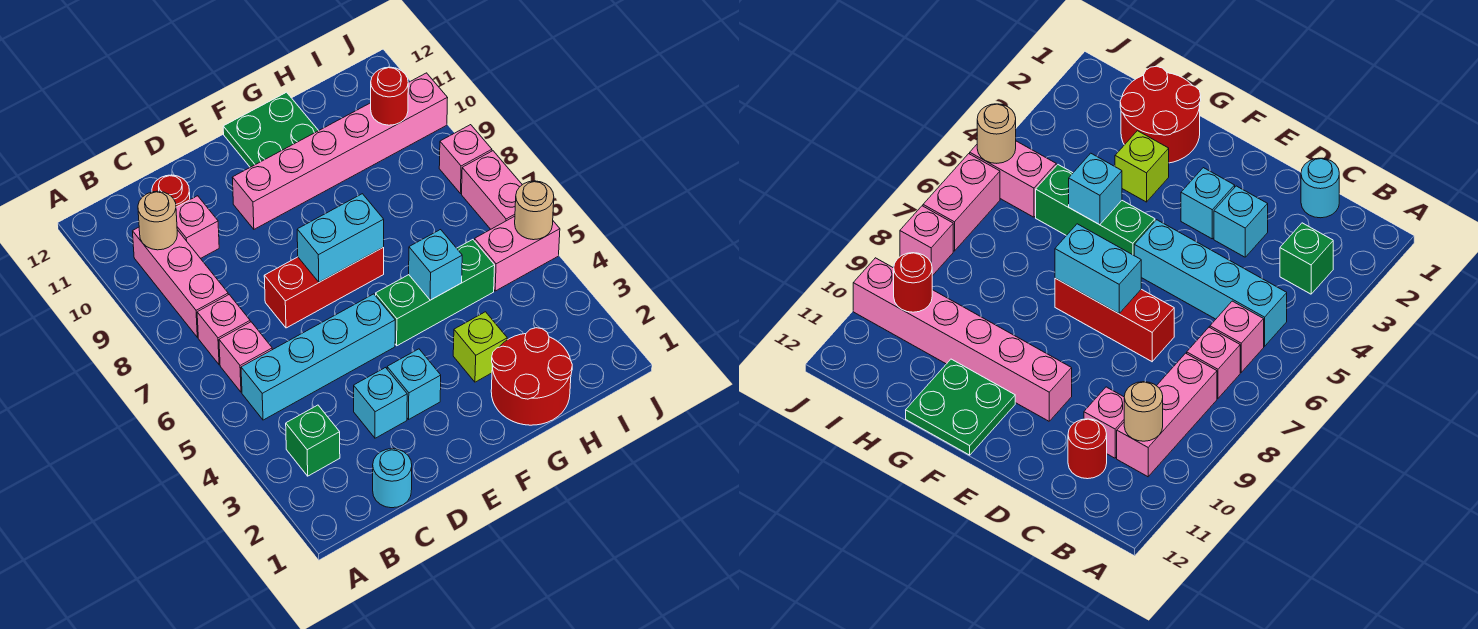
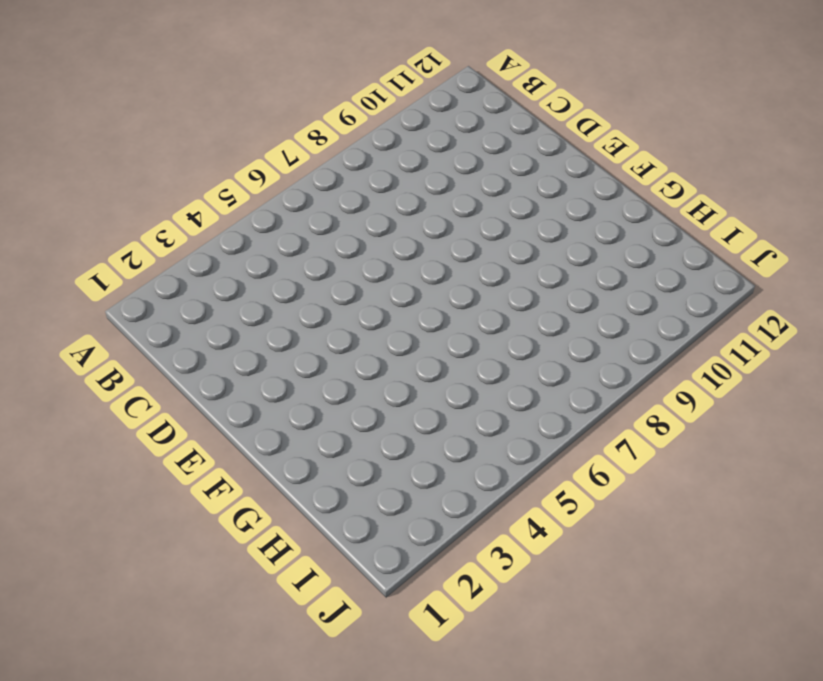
none -> green 1x1 brick [286,405,340,476]
none -> cyan 1x4 brick [241,294,395,420]
none -> pink 1x1 brick [219,322,272,392]

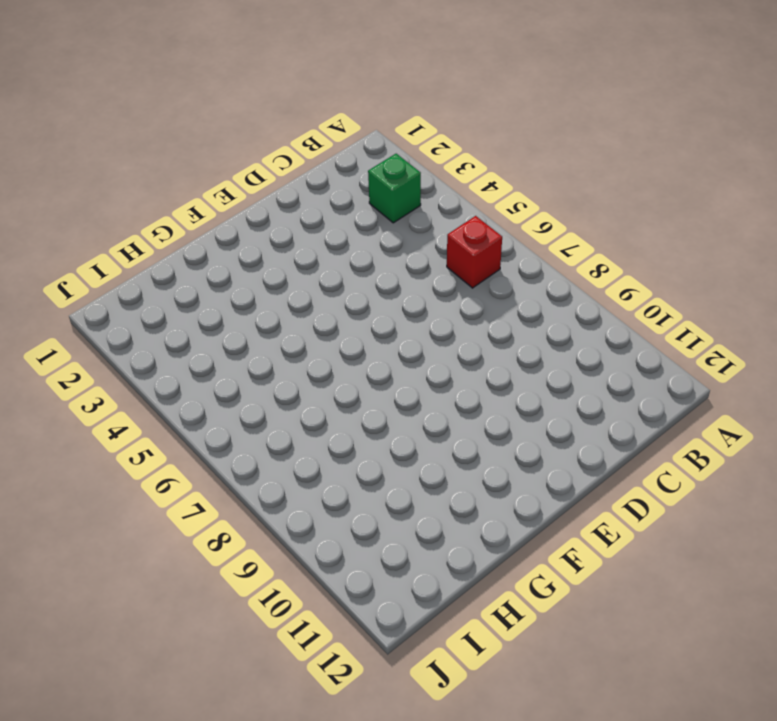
red 1x1 brick [447,216,502,288] -> pink 1x1 brick [219,322,272,392]
none -> cyan 1x4 brick [241,294,395,420]
none -> pink 1x1 brick [197,295,250,365]
none -> pink 1x3 brick [133,227,228,337]

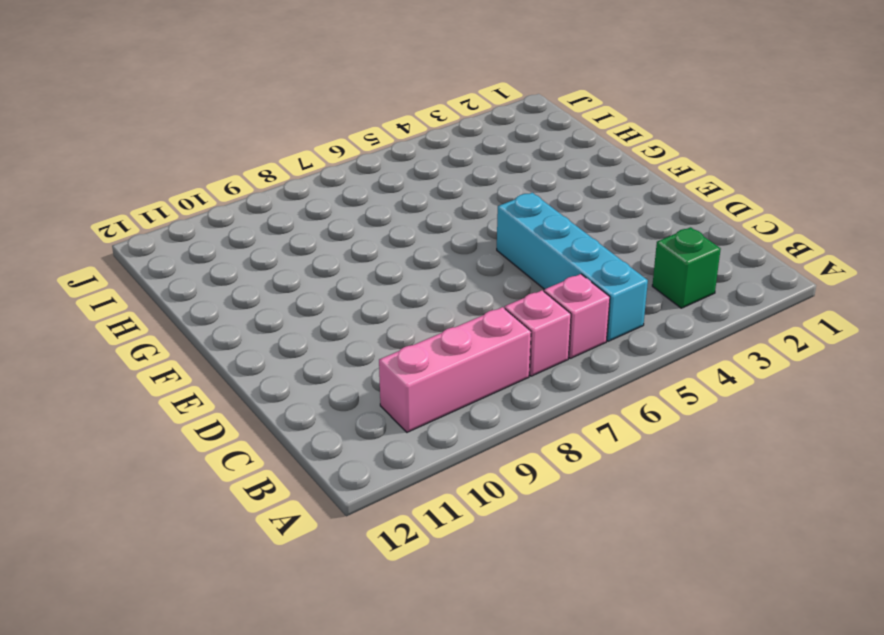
none -> cyan 1x1 round brick [373,449,412,508]
none -> pink 1x1 brick [176,196,219,258]
none -> red 1x1 round brick [152,175,190,207]

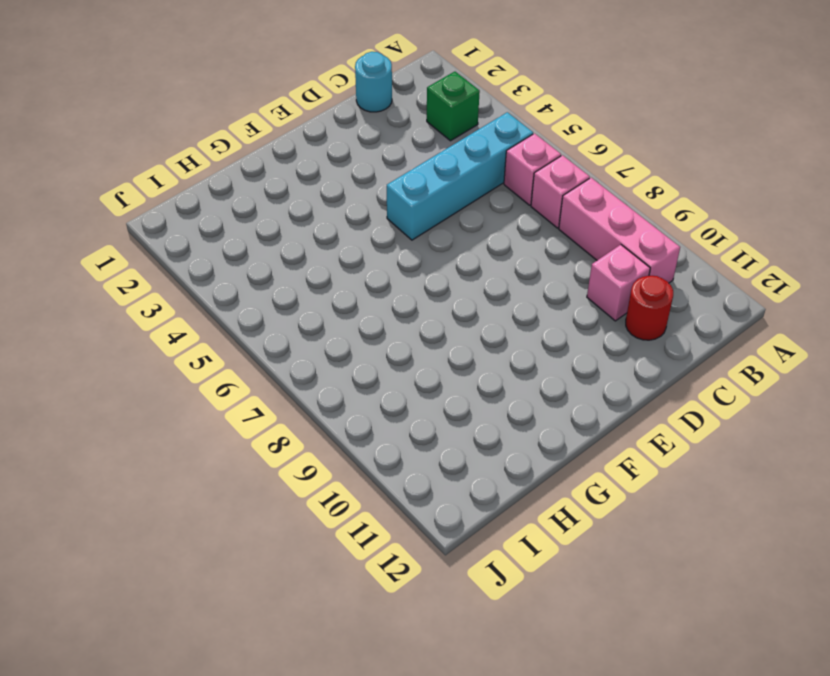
none -> cyan 1x1 brick [354,368,407,438]
none -> red 1x3 brick [264,247,384,328]
none -> cyan 1x1 brick [387,349,441,419]

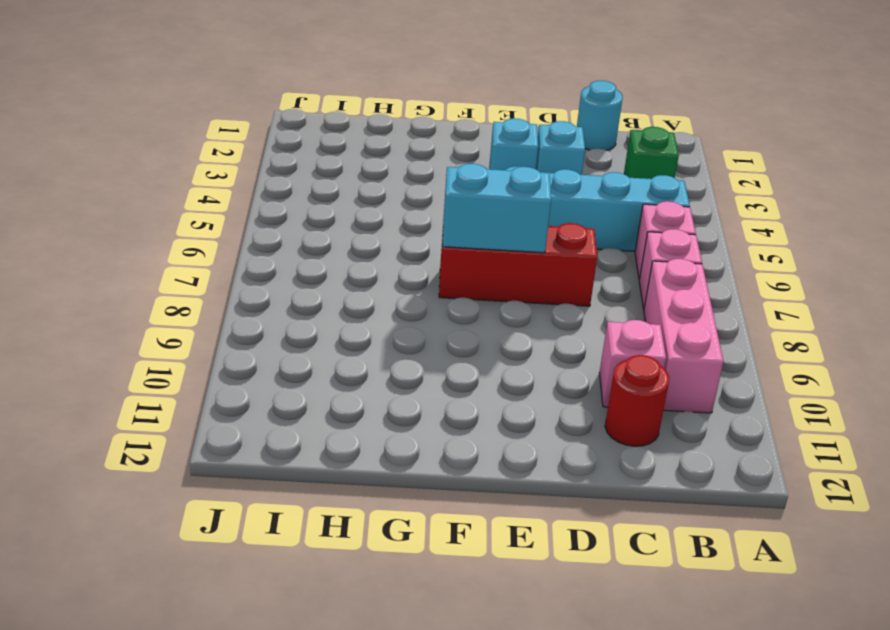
none -> pink 1x6 brick [232,73,447,229]
none -> green 1x3 brick [376,240,495,346]
none -> green 2x2 plate [223,92,319,167]

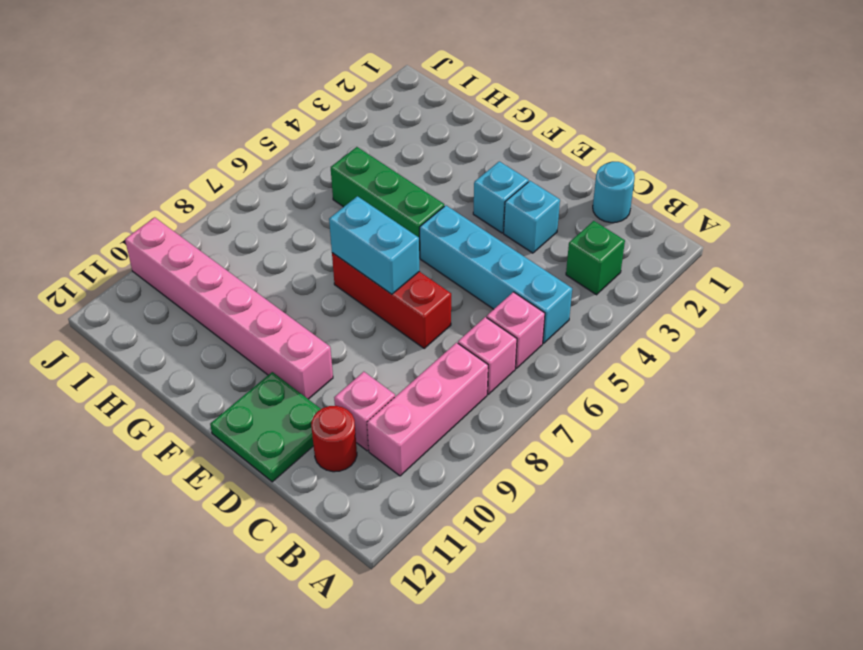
green 2x2 plate [210,372,321,482] -> green 2x2 plate moved to [223,92,319,167]
none -> red 2x2 round brick [491,328,572,425]
none -> lime 1x1 brick [453,312,507,382]
none -> pink 1x2 brick [474,216,560,291]

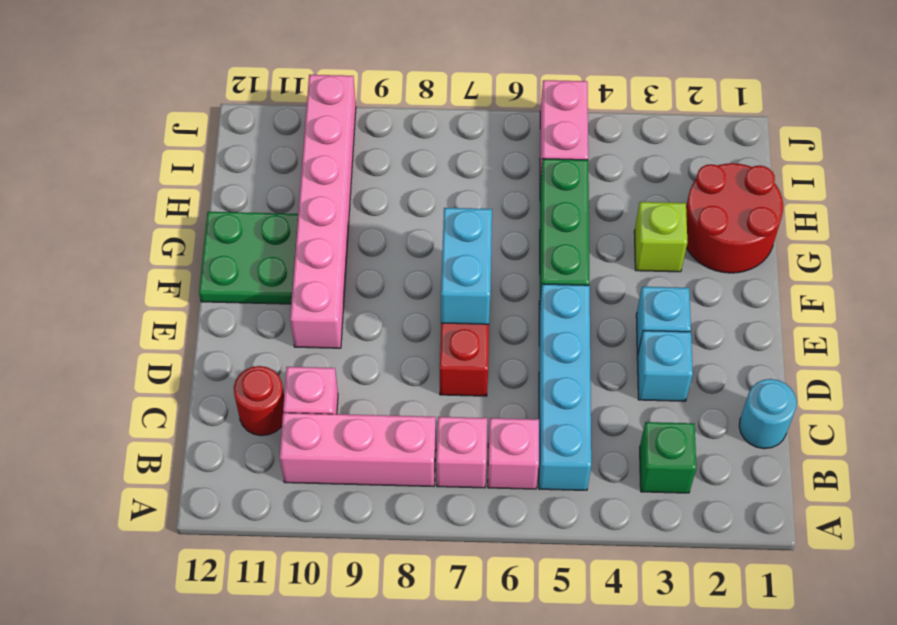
none -> pink 1x2 brick [462,151,522,229]
none -> pink 1x1 brick [439,125,492,194]
none -> tan 1x1 round brick [138,191,177,250]

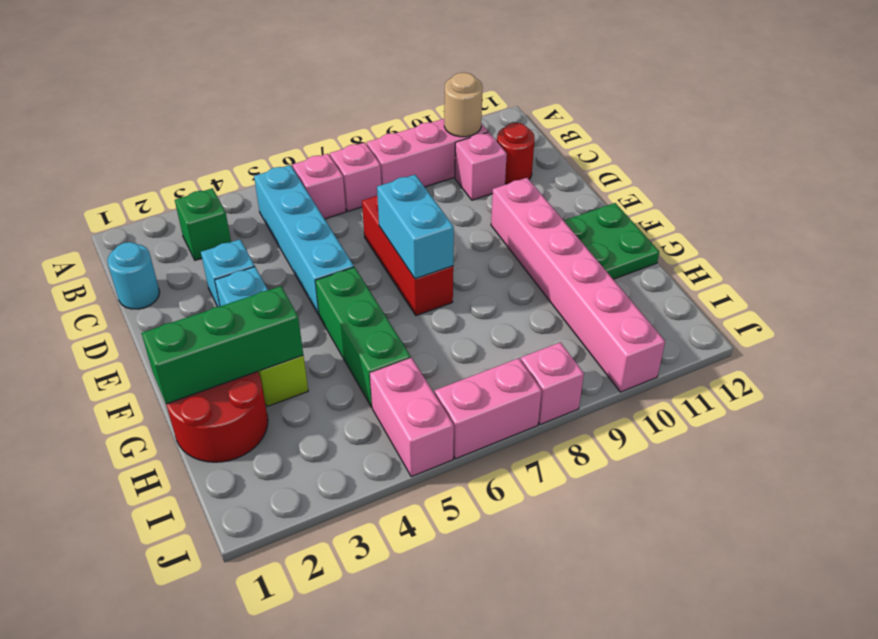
green 1x3 brick [141,286,303,404] -> none
none -> cyan 1x1 brick [409,230,462,300]
none -> red 1x1 round brick [371,67,408,125]
none -> tan 1x1 round brick [515,181,554,240]

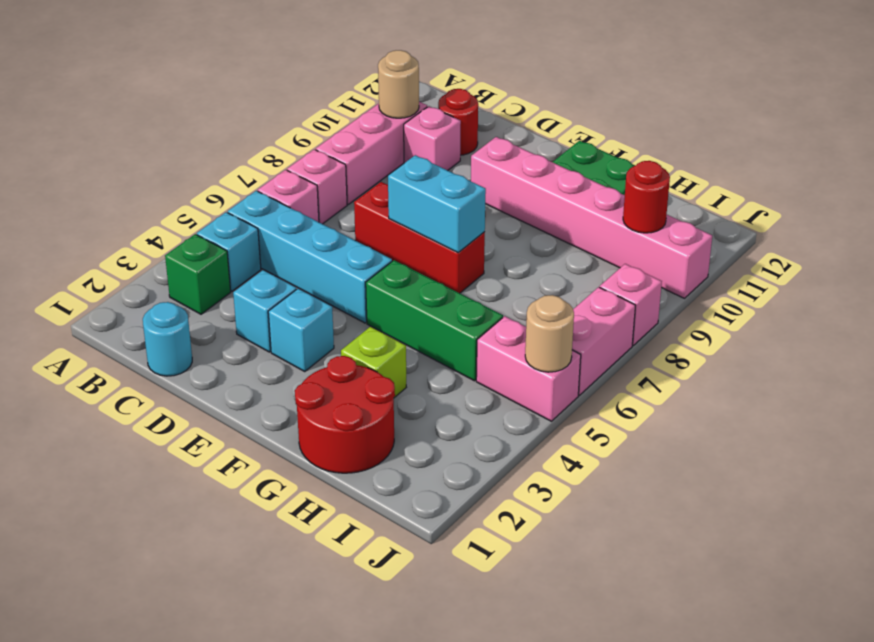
cyan 1x1 brick [197,212,261,291] -> cyan 1x1 brick moved to [409,230,462,300]

